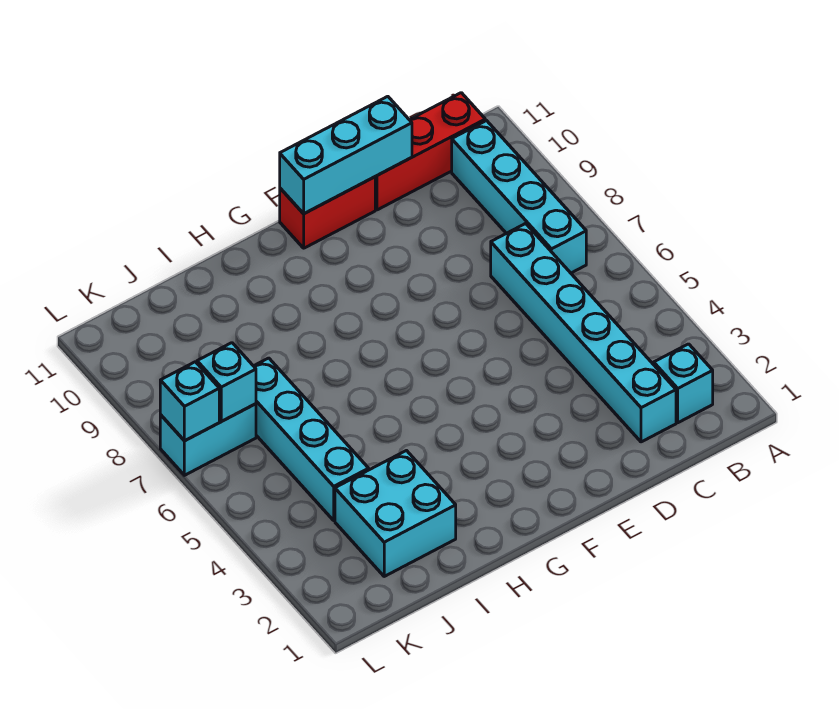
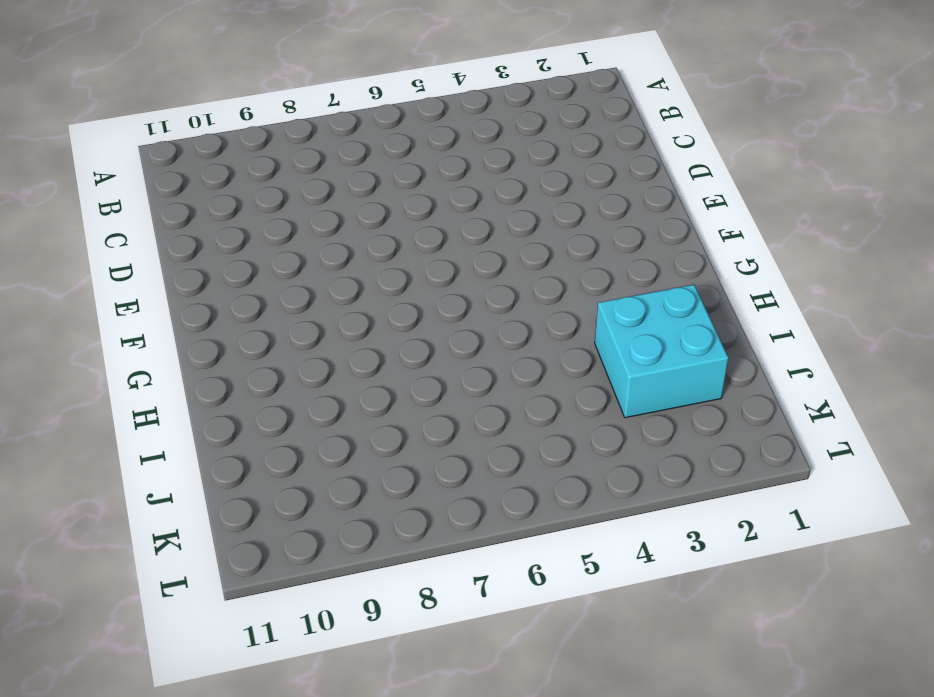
none -> cyan 1x1 brick [654,344,713,423]
none -> cyan 1x4 brick [452,121,586,273]

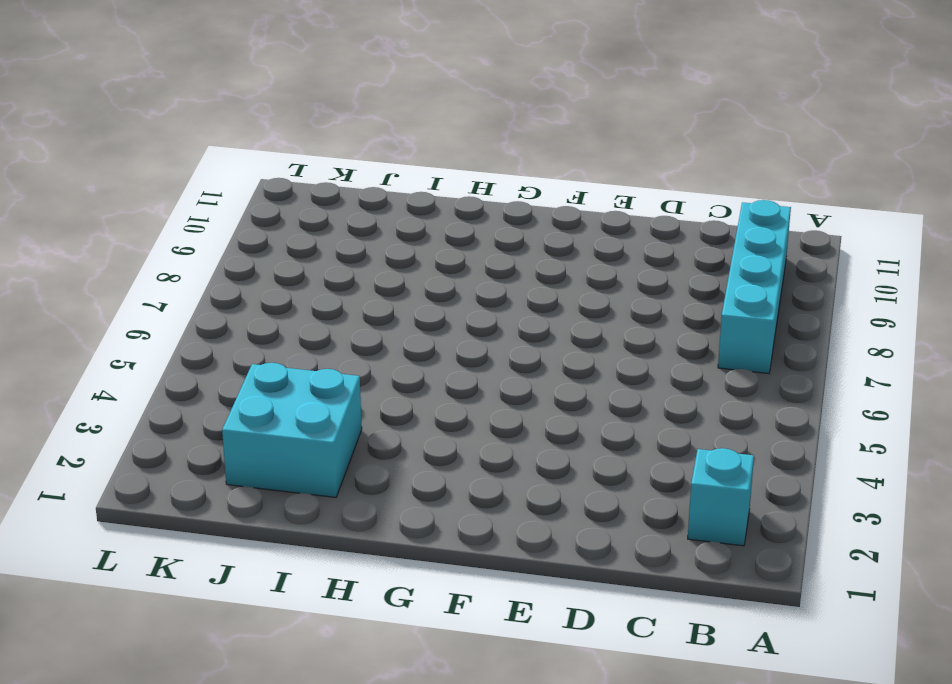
none -> red 1x3 brick [375,93,485,210]
none -> cyan 1x6 brick [491,224,676,442]

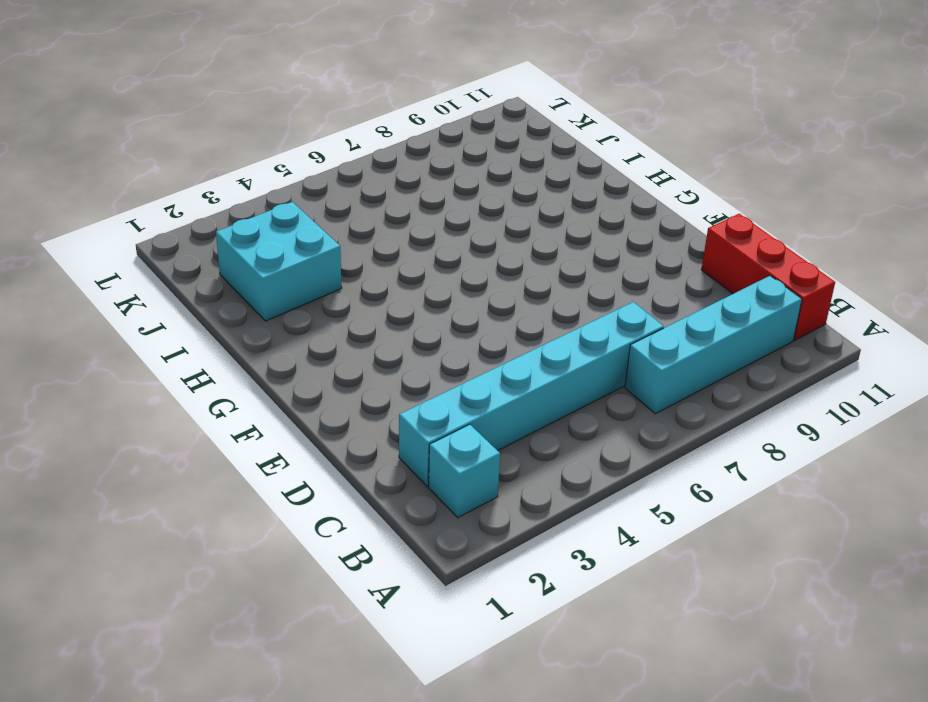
none -> red 1x2 brick [280,177,375,248]
none -> cyan 1x4 brick [254,358,369,520]

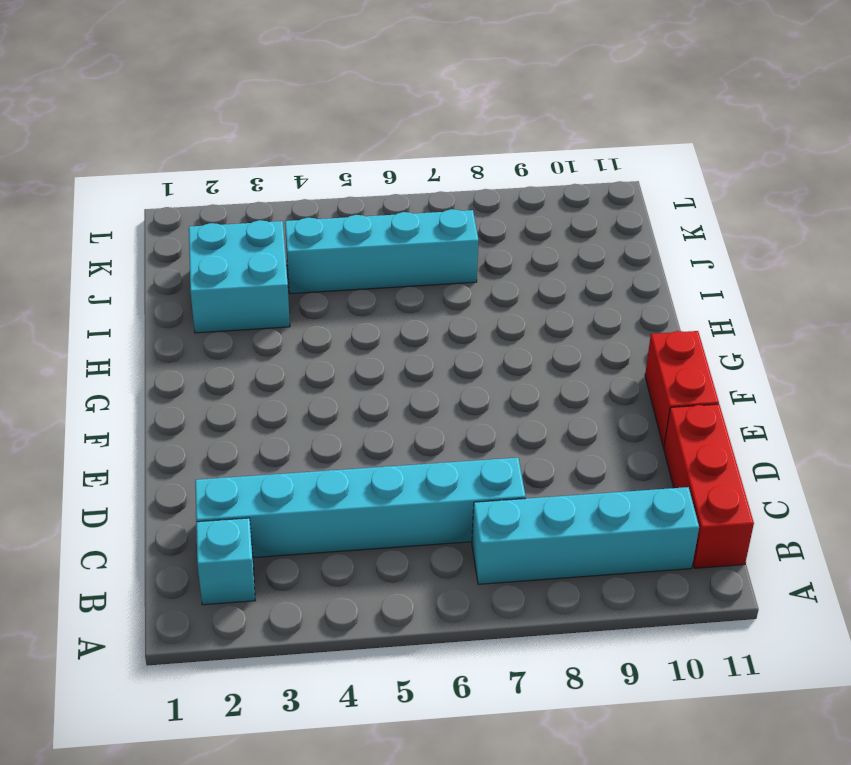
none -> cyan 1x2 brick [160,404,256,475]
none -> cyan 1x3 brick [280,96,412,214]

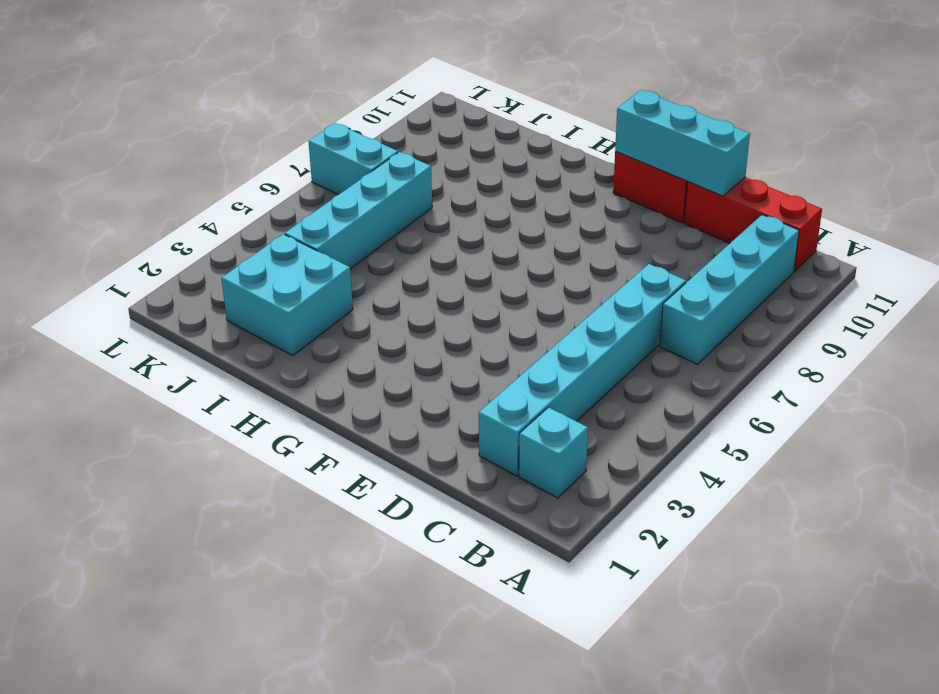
none -> cyan 1x1 brick [197,343,256,421]
none -> cyan 1x1 brick [160,362,219,441]

